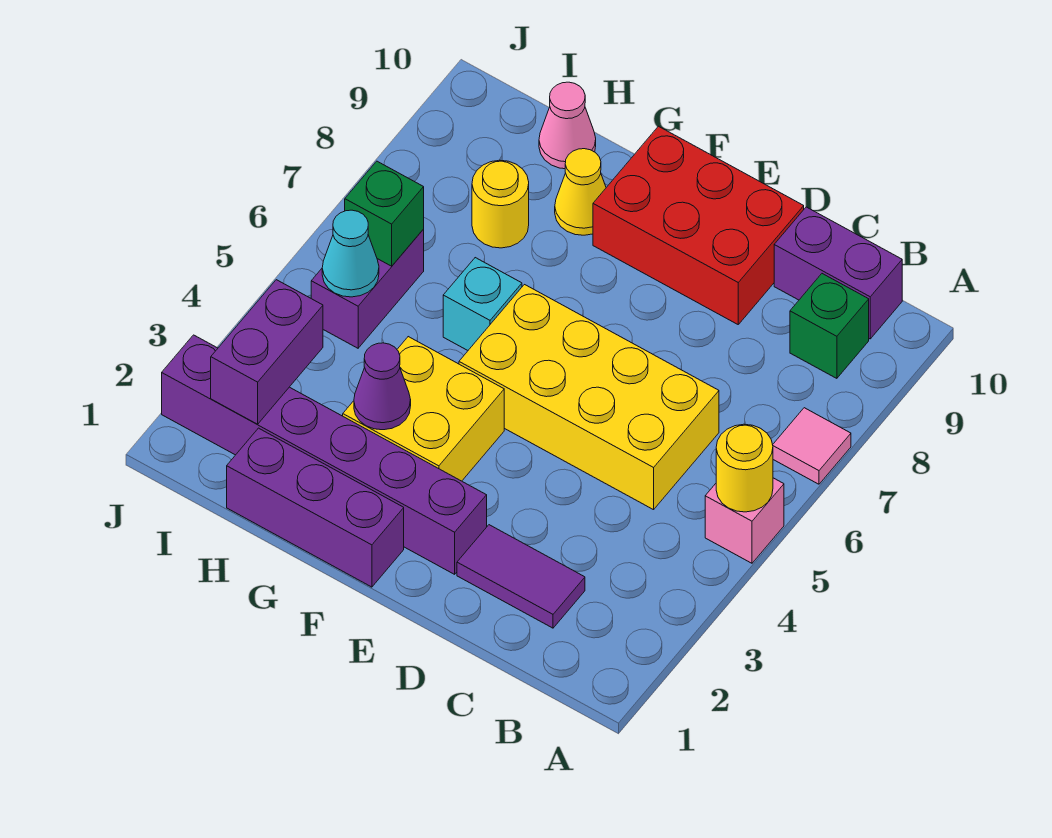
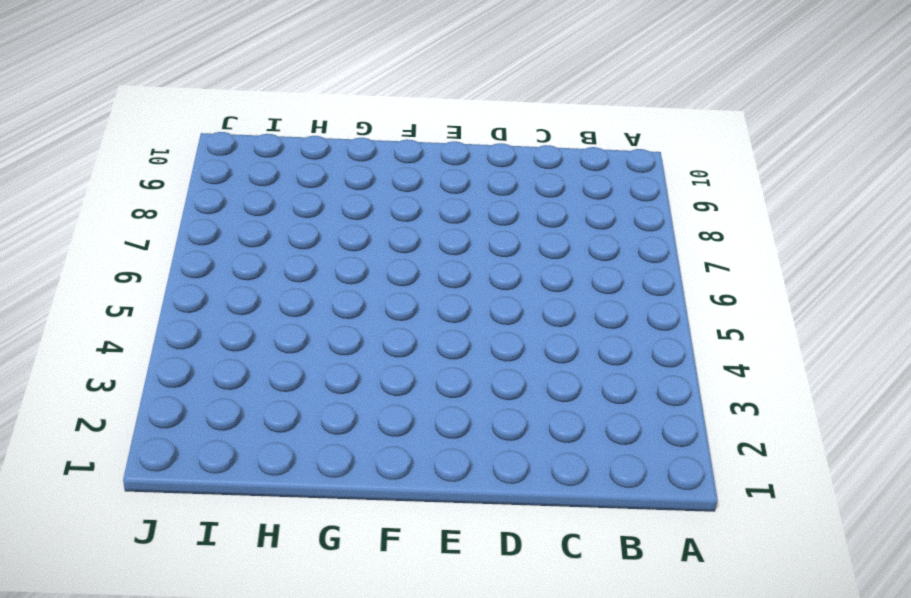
none -> pink 1x1 brick [705,478,784,563]
none -> pink 1x1 tile [773,408,851,484]
none -> green 1x1 brick [790,274,869,378]

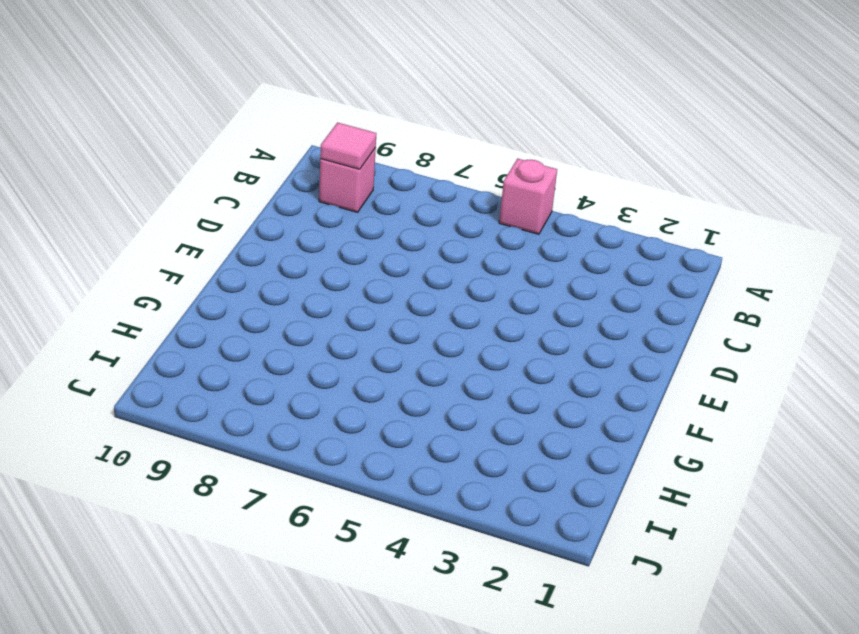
pink 1x1 brick [319,148,376,212] -> green 1x1 brick [790,274,869,378]
pink 1x1 tile [320,123,376,169] -> pink 1x1 tile moved to [773,408,851,484]
none -> purple 1x2 brick [774,207,902,339]
none -> purple 1x2 tile [457,525,585,628]
none -> yellow 2x4 brick [459,285,719,510]

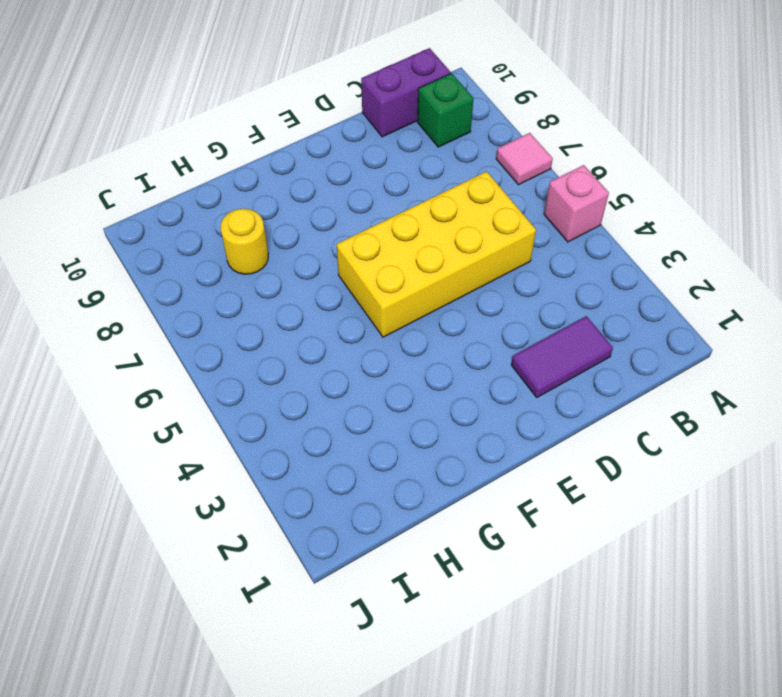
none -> red 2x3 brick [593,126,804,324]
none -> purple 1x6 brick [162,335,487,574]
none -> purple 1x3 brick [227,428,404,587]

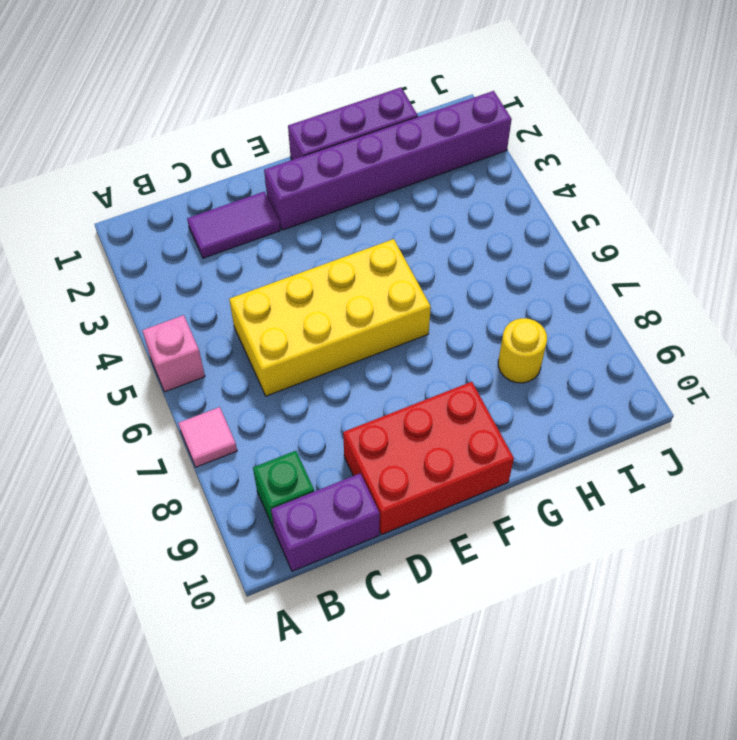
none -> yellow 2x2 brick [343,337,504,481]
none -> cyan 1x1 brick [443,258,522,350]
none -> yellow 1x1 cone [555,149,606,235]

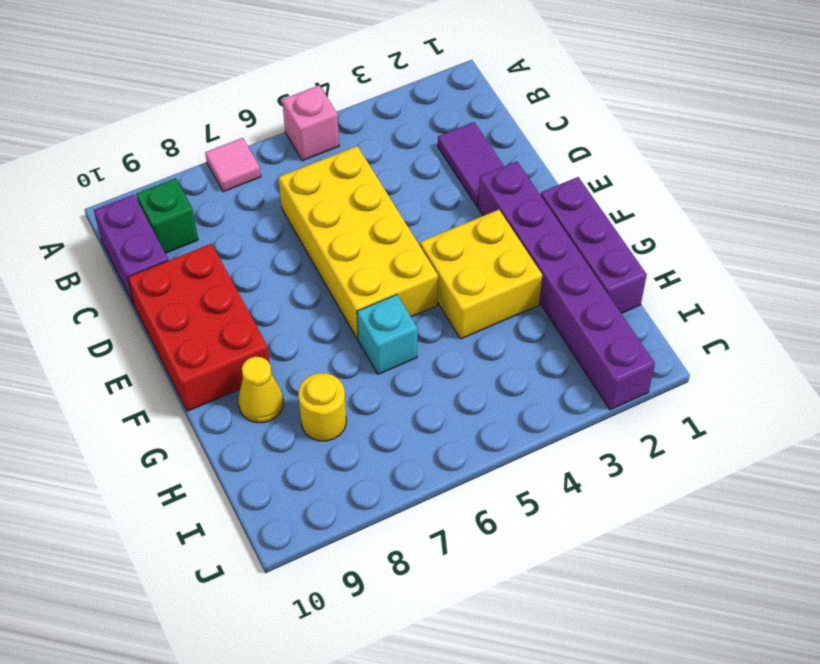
none -> pink 1x1 cone [539,82,596,169]
none -> purple 1x2 brick [311,230,424,348]
none -> yellow 1x1 round brick [716,424,773,512]

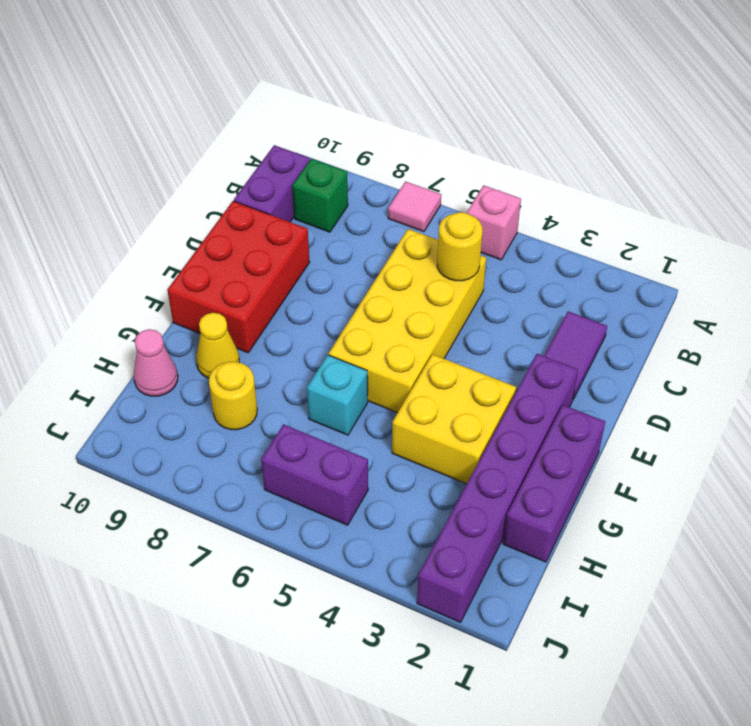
yellow 1x1 round brick [437,212,483,281] -> yellow 1x1 round brick moved to [716,424,773,512]
none -> purple 1x1 cone [354,343,411,430]
none -> purple 1x2 brick [211,280,323,424]
none -> cyan 1x1 cone [322,210,379,297]

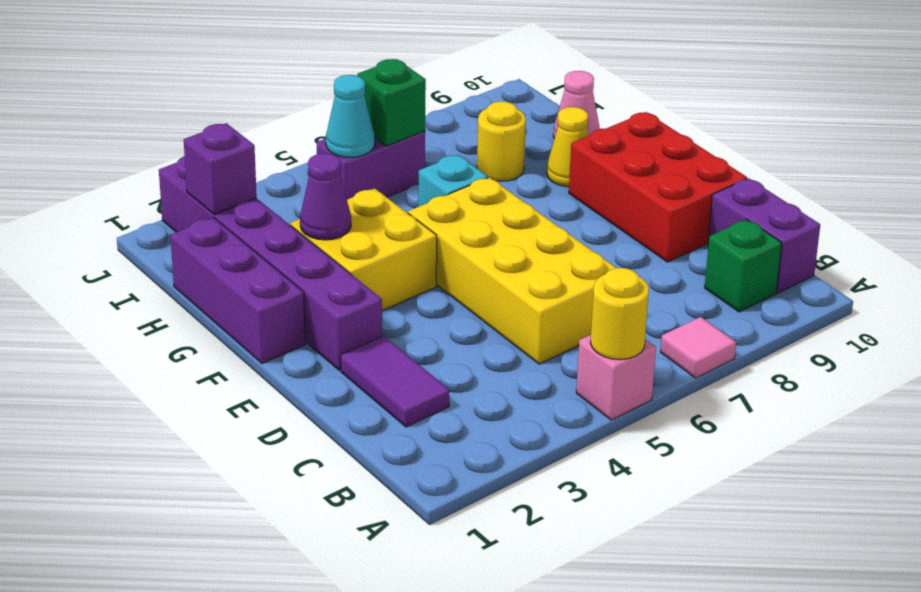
purple 1x1 brick [184,123,257,215] -> purple 1x2 brick [211,280,323,424]

